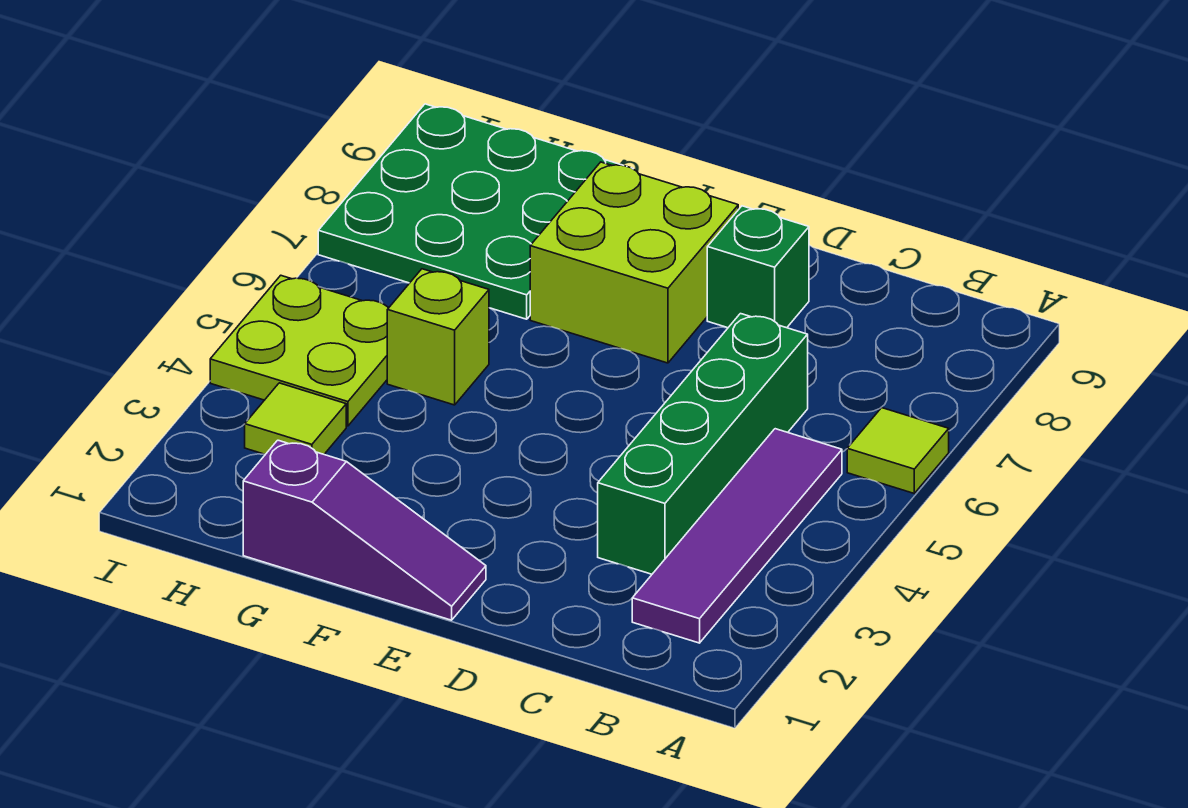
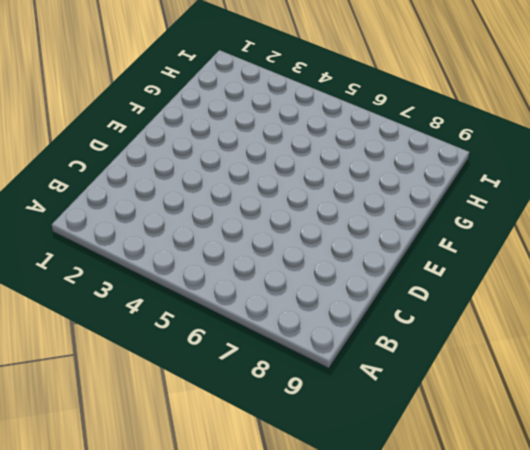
none -> lime 1x1 tile [847,408,949,493]
none -> purple 1x4 tile [632,429,842,643]

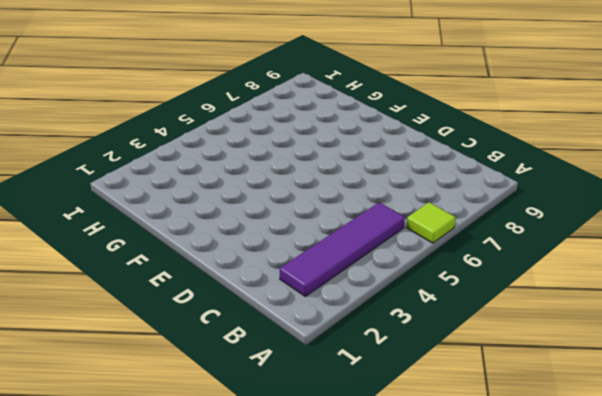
none -> green 1x4 brick [598,314,808,574]
none -> green 1x1 brick [707,206,809,328]

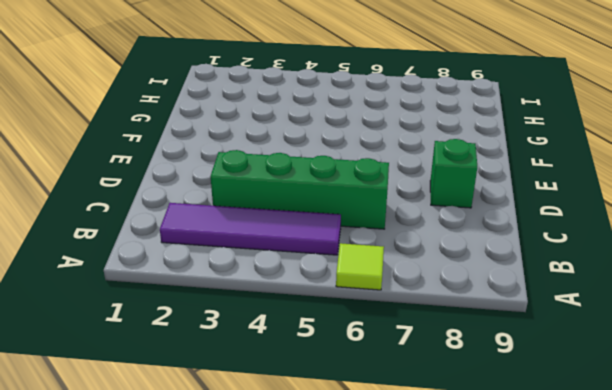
none -> purple 1x3 slope [243,440,486,620]
none -> lime 2x2 brick [530,162,738,363]

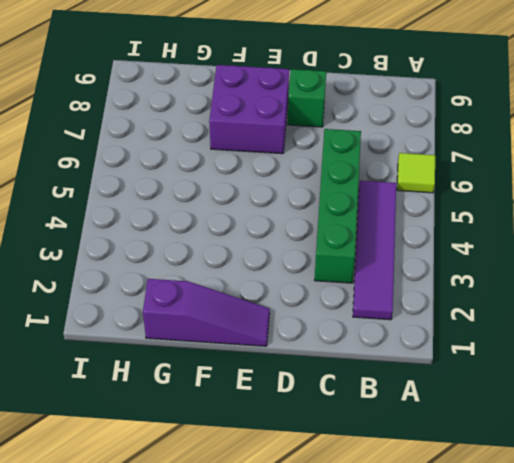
purple 2x2 brick [209,65,289,154] -> lime 2x2 brick [530,162,738,363]
none -> lime 1x1 brick [387,269,489,405]
none -> green 3x3 plate [318,104,633,319]

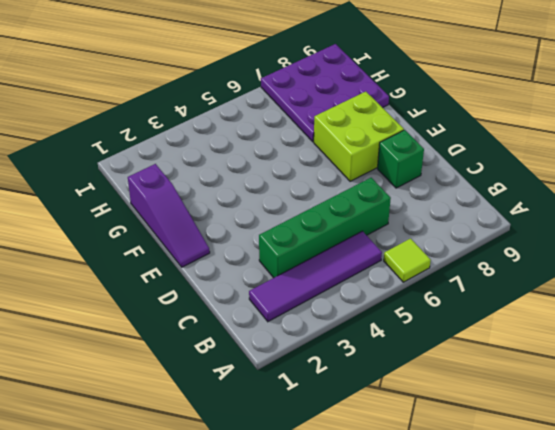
purple 3x3 plate [261,44,389,142] -> green 3x3 plate [318,104,633,319]
none -> lime 1x1 brick [387,269,489,405]
none -> lime 1x1 tile [245,383,346,454]

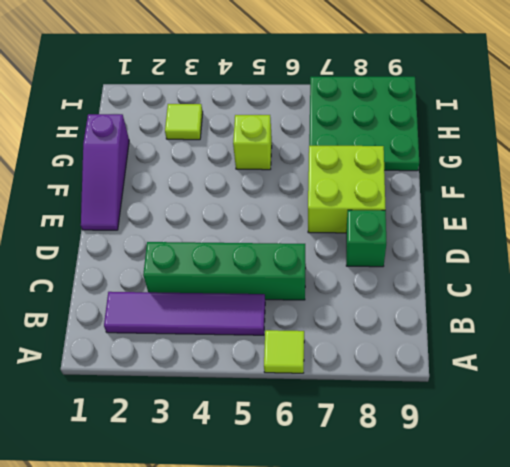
none -> lime 2x2 plate [210,275,388,426]

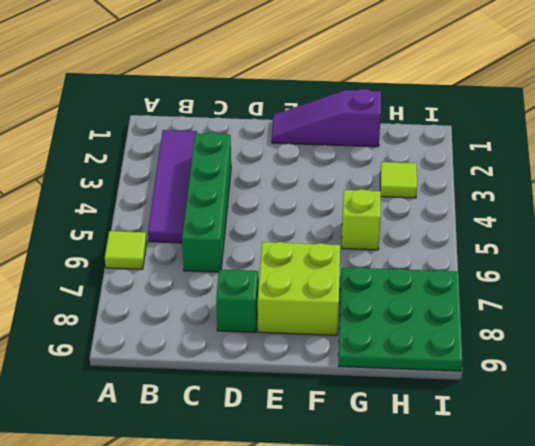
none -> lime 2x2 plate [210,275,388,426]

